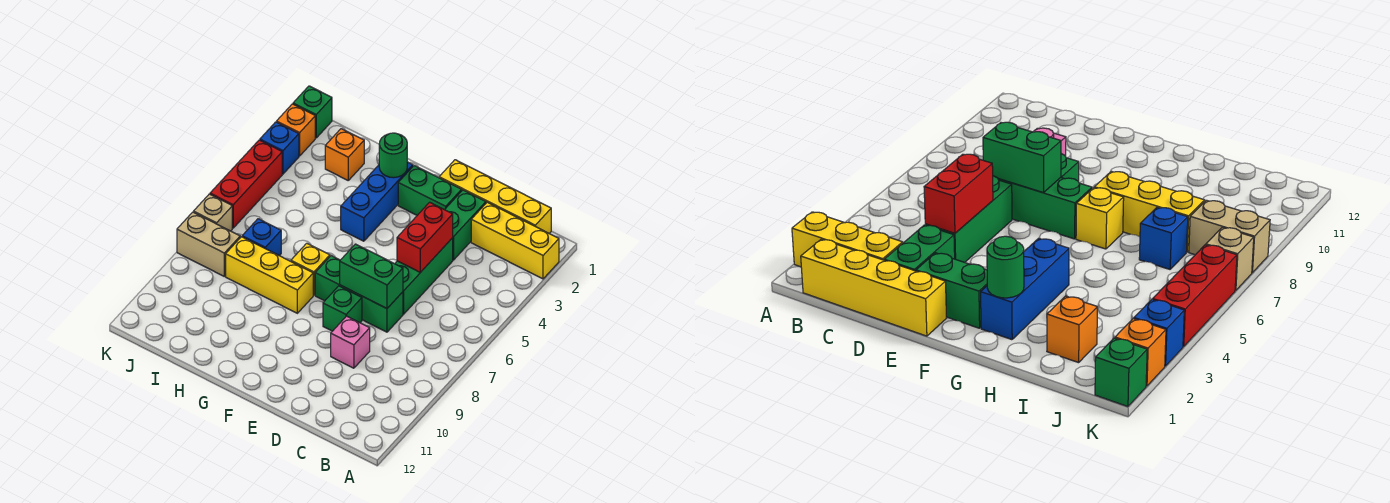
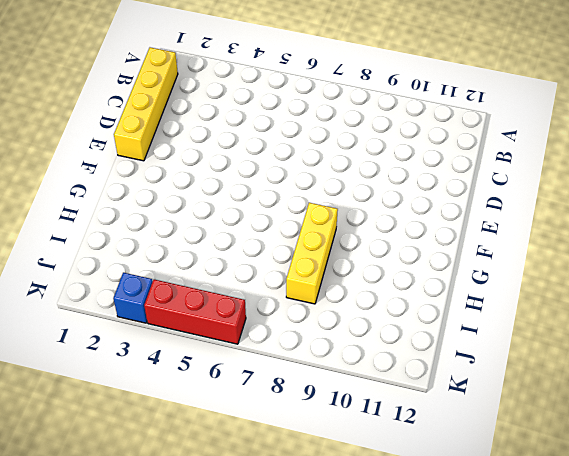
none -> yellow 1x3 brick [471,202,559,279]
none -> green 1x2 brick [445,190,486,260]
none -> green 1x3 brick [395,238,453,314]

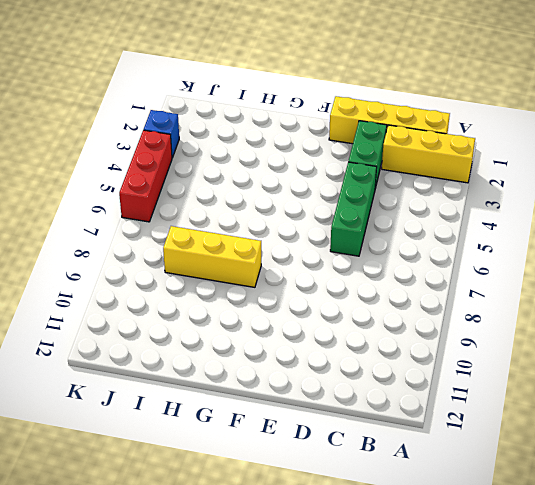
none -> green 1x3 brick [315,256,403,332]
none -> pink 1x1 brick [331,316,370,368]
none -> green 1x2 brick [398,166,462,215]

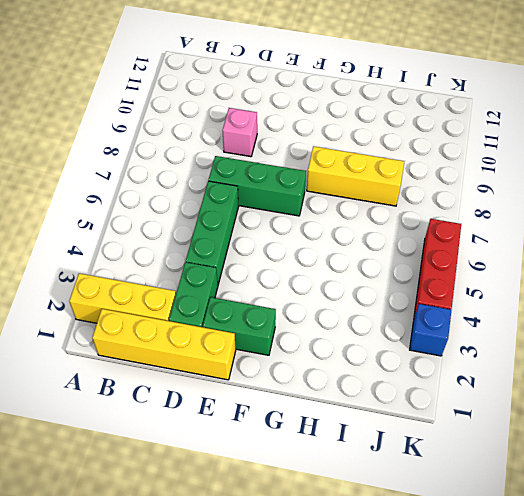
none -> green 1x1 brick [323,286,362,331]
none -> blue 1x3 brick [341,162,413,241]
none -> yellow 1x1 brick [291,243,330,295]

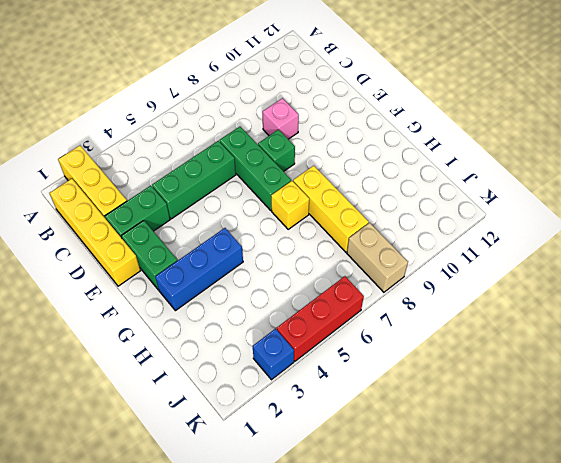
none -> orange 1x1 brick [325,129,364,180]
none -> blue 1x1 brick [242,219,281,256]
none -> green 1x1 brick [293,86,332,138]

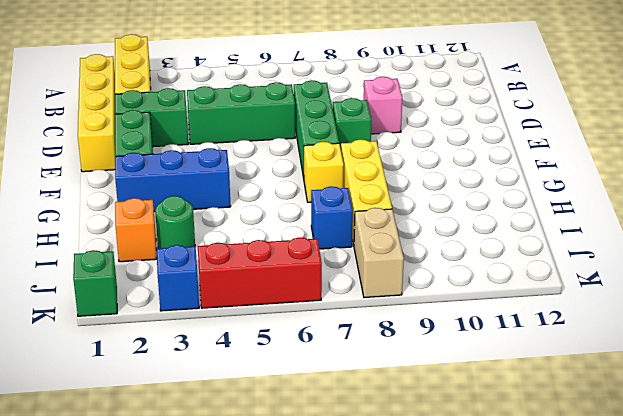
green 1x1 round brick [155,196,195,249] -> green 1x1 round brick moved to [379,133,407,178]
none -> orange 1x1 brick [277,104,315,156]
none -> tan 1x1 brick [194,194,232,231]
none -> red 1x2 brick [397,202,453,272]

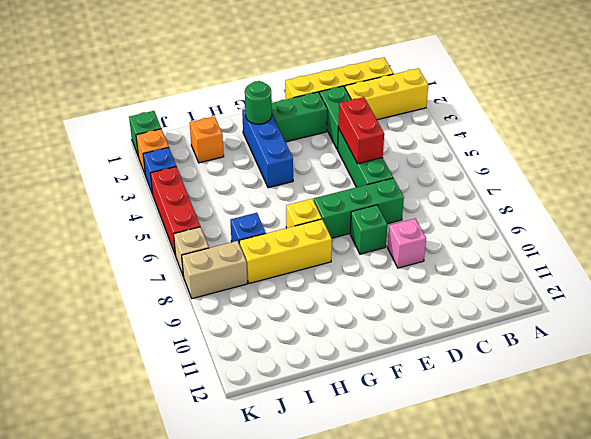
none -> green 1x2 brick [340,244,403,308]

